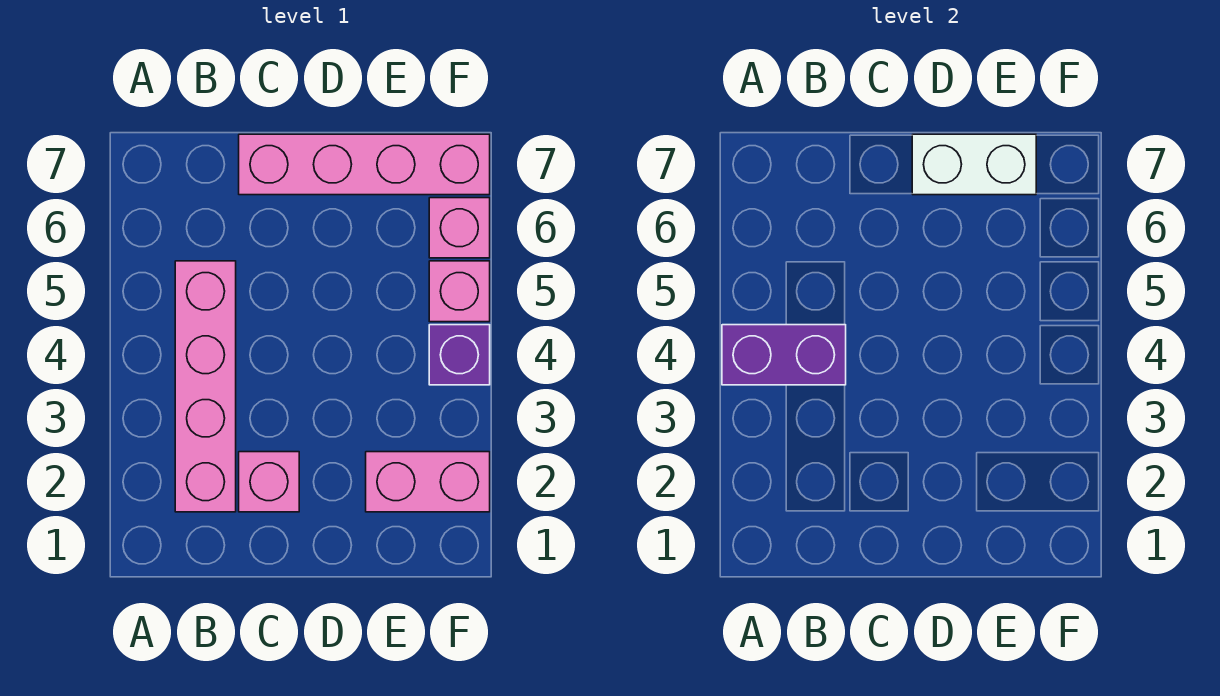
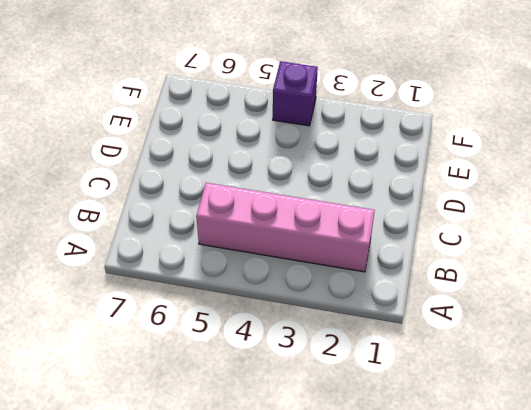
none -> pink 1x1 brick [239,452,299,512]
none -> pink 1x4 brick [239,134,490,195]

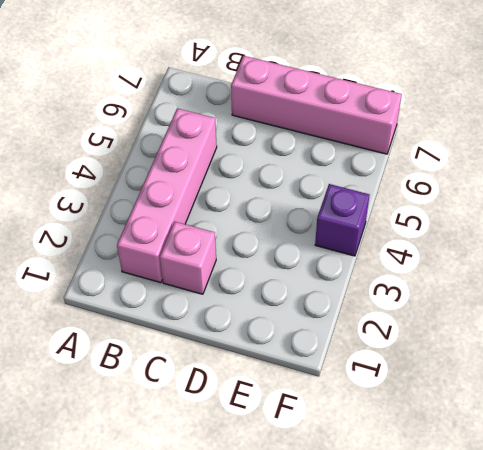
none -> pink 1x2 brick [366,452,490,512]
none -> pink 1x1 brick [429,261,490,322]

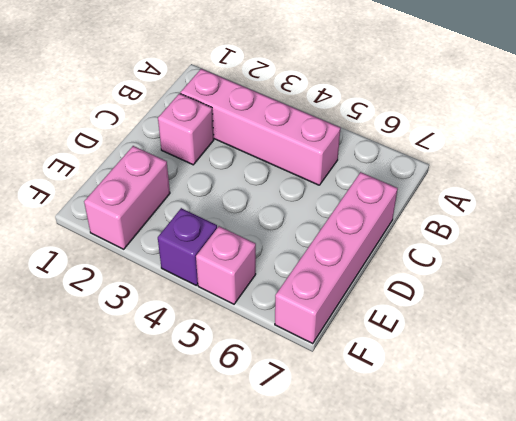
none -> pink 1x1 brick [429,198,490,258]
none -> purple 1x2 brick [722,325,846,385]

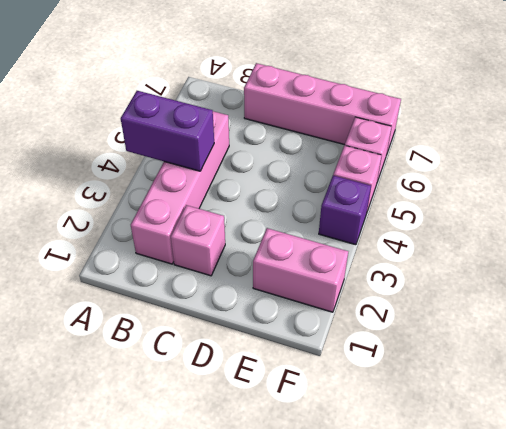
none -> white 1x2 brick [912,134,1036,195]

